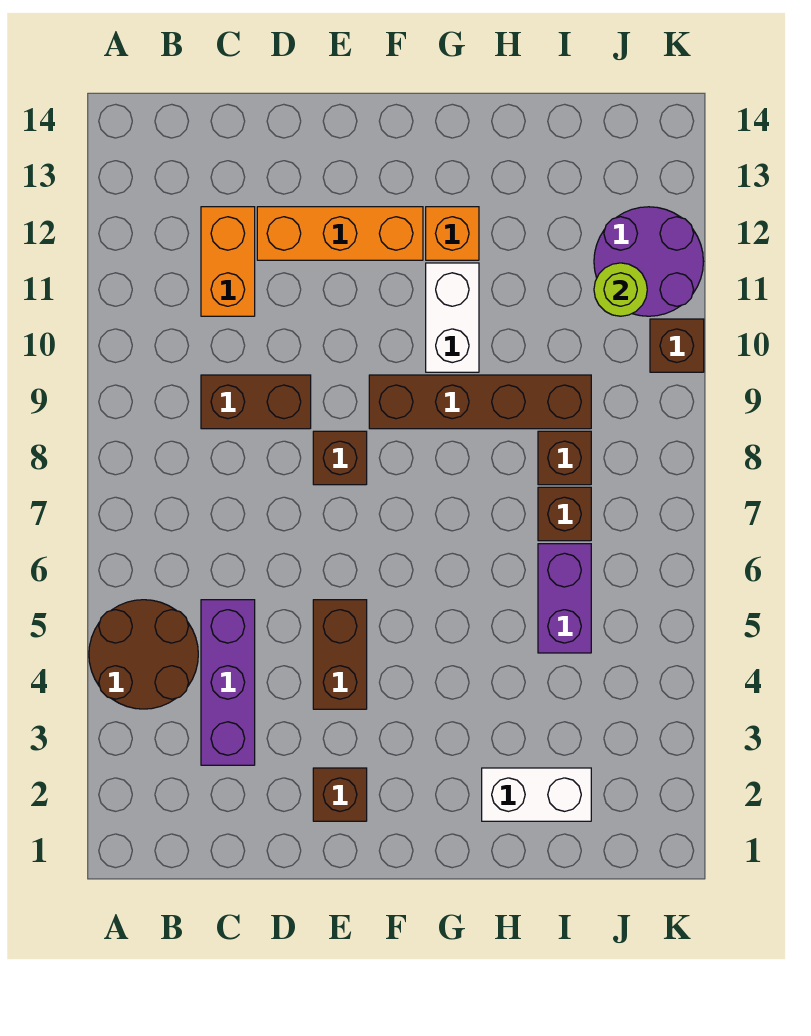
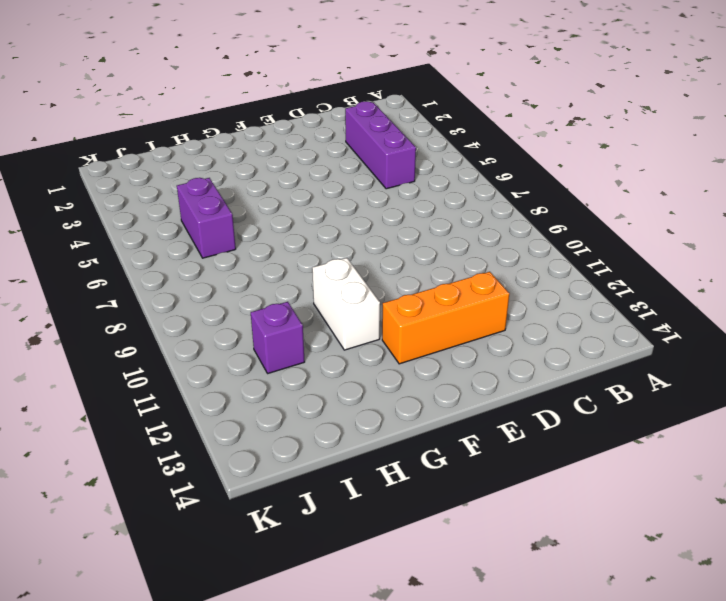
purple 1x1 brick [251,302,305,373] -> none
none -> brown 2x2 round brick [89,600,198,709]
none -> brown 1x2 brick [201,375,311,429]
none -> orange 1x2 brick [201,207,255,316]

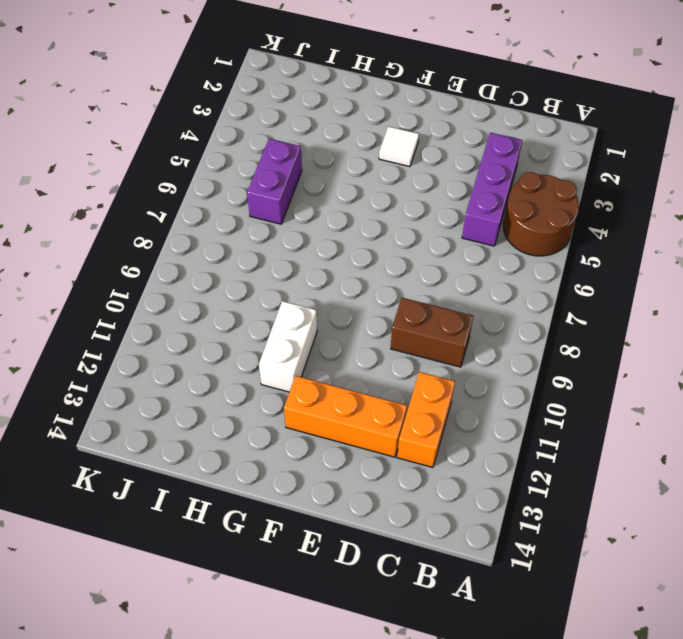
white 1x1 tile [379,126,419,167] -> none
none -> brown 1x1 brick [313,768,367,821]
none -> brown 1x2 brick [313,600,367,709]
none -> brown 1x1 brick [313,431,367,485]

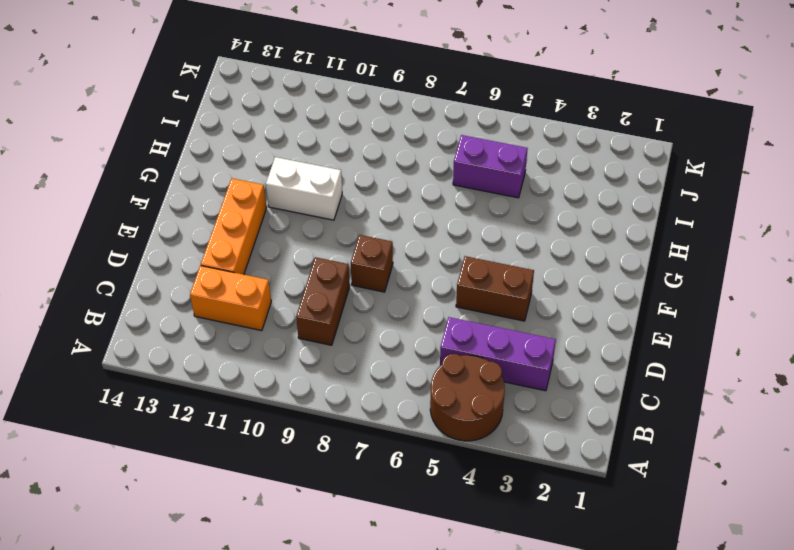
none -> brown 1x1 brick [313,768,367,821]
none -> brown 1x4 brick [369,375,591,429]
none -> orange 1x1 brick [426,207,479,260]

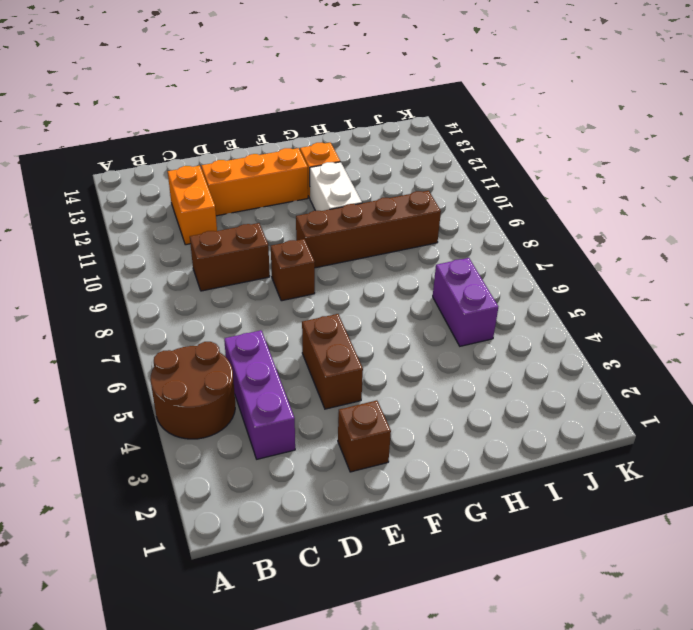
none -> white 1x2 brick [482,768,591,821]
none -> brown 1x1 brick [538,487,591,541]
none -> brown 1x1 brick [538,431,591,485]

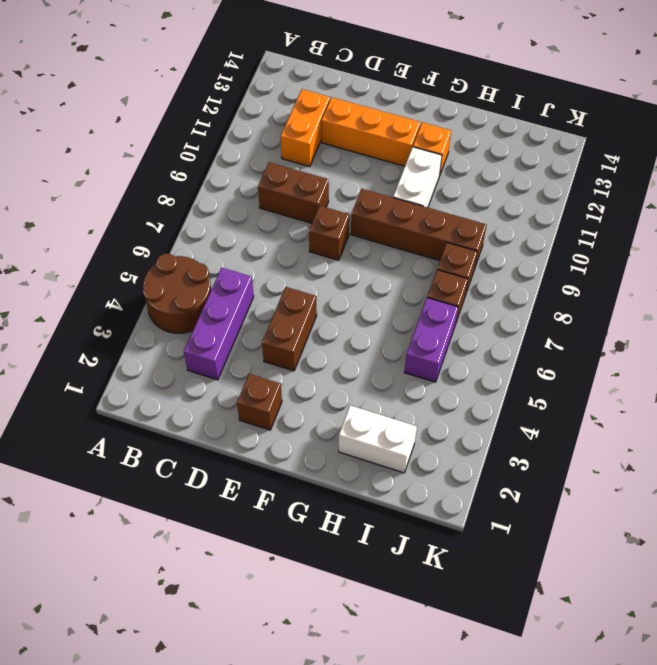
none -> purple 2x2 round brick [594,207,703,316]
none -> brown 1x1 brick [650,319,704,372]
none -> lime 1x1 round brick [594,263,647,316]

